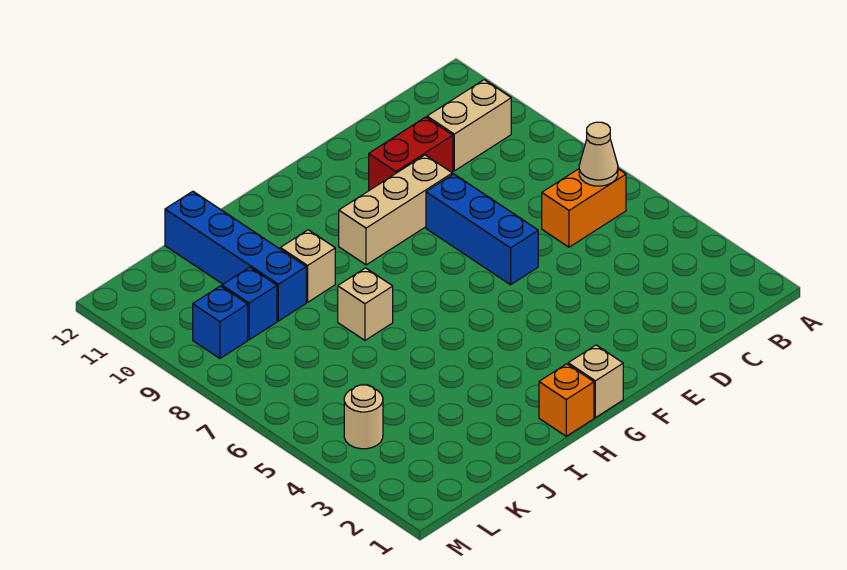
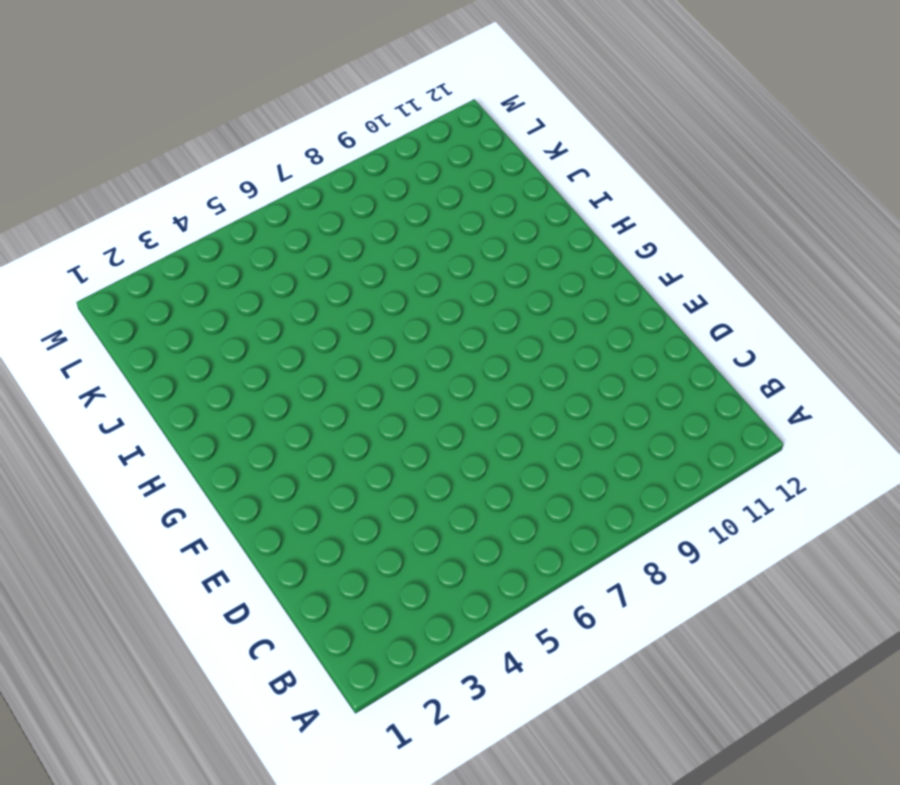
none -> orange 1x2 brick [542,169,626,247]
none -> tan 1x2 brick [427,80,511,171]
none -> red 1x2 brick [369,117,453,190]

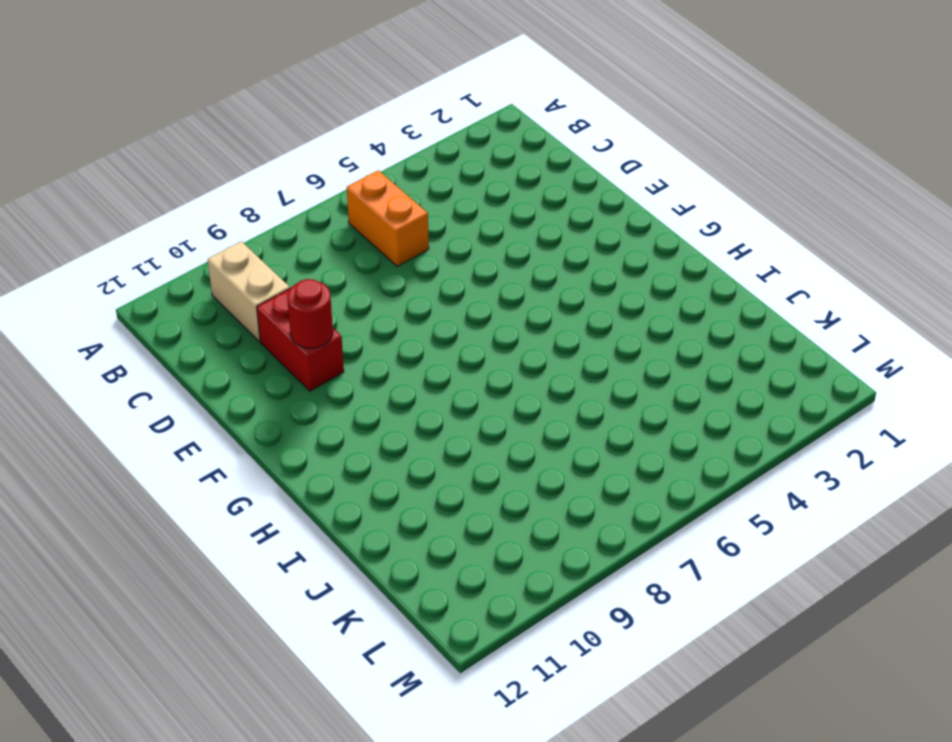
red 1x1 round brick [287,279,333,348] -> none
none -> blue 1x3 brick [426,174,538,285]
none -> tan 1x3 brick [339,155,452,265]
none -> tan 1x1 brick [568,345,623,418]

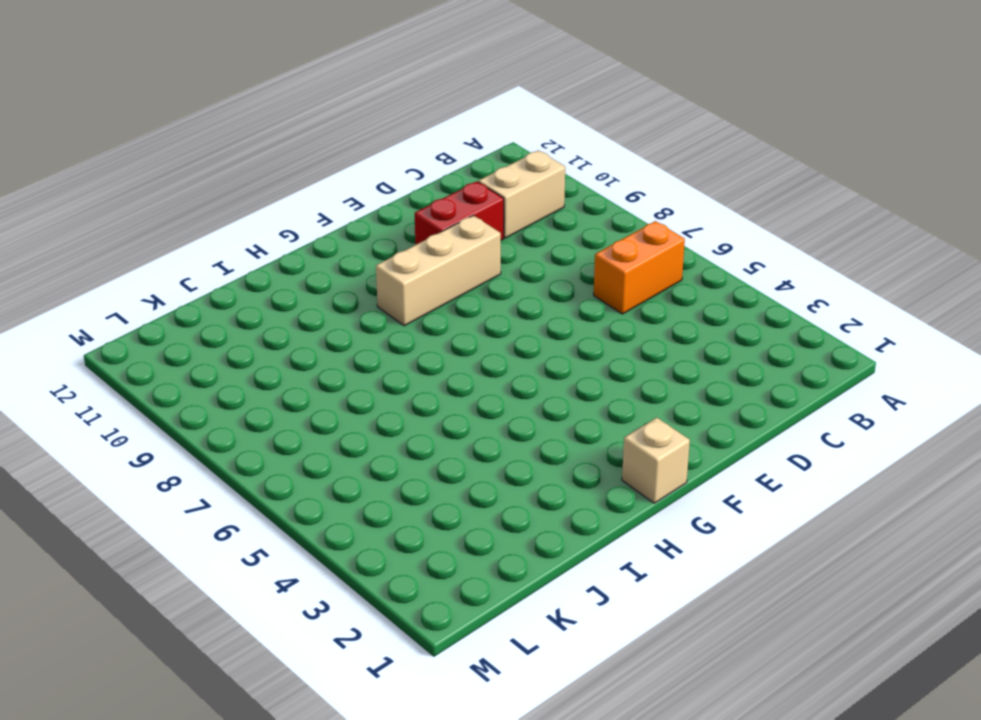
none -> blue 1x3 brick [426,174,538,285]
none -> orange 1x1 brick [539,364,594,436]
none -> tan 1x1 brick [338,268,393,340]

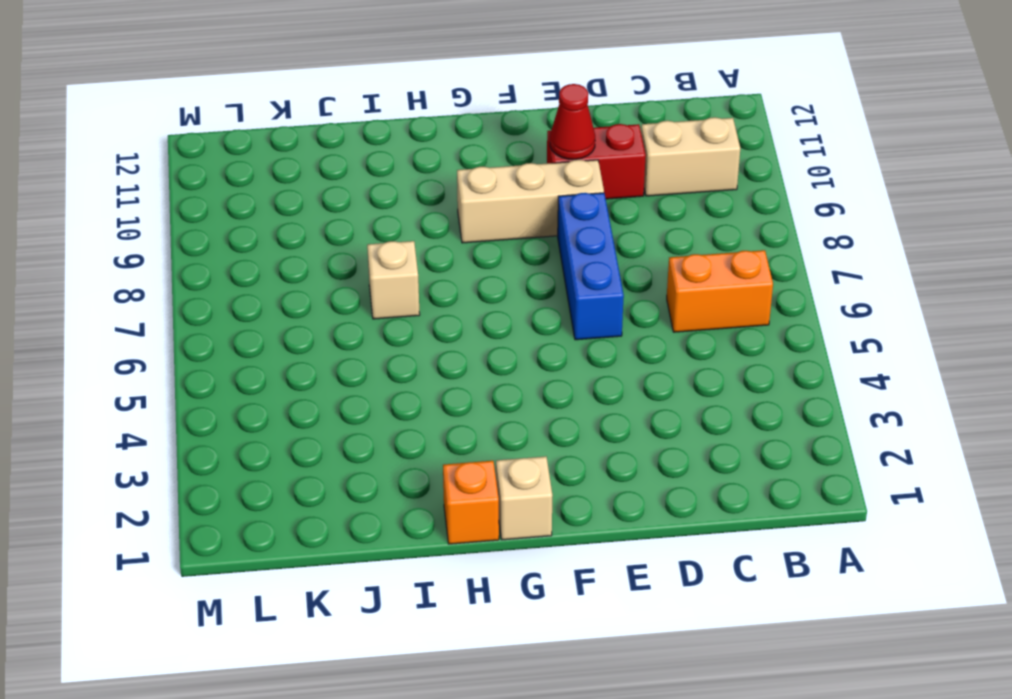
red 1x1 cone [550,84,595,159] -> none
none -> tan 1x1 brick [280,230,335,302]
none -> blue 1x4 brick [165,191,306,321]
none -> blue 1x1 brick [222,267,277,340]

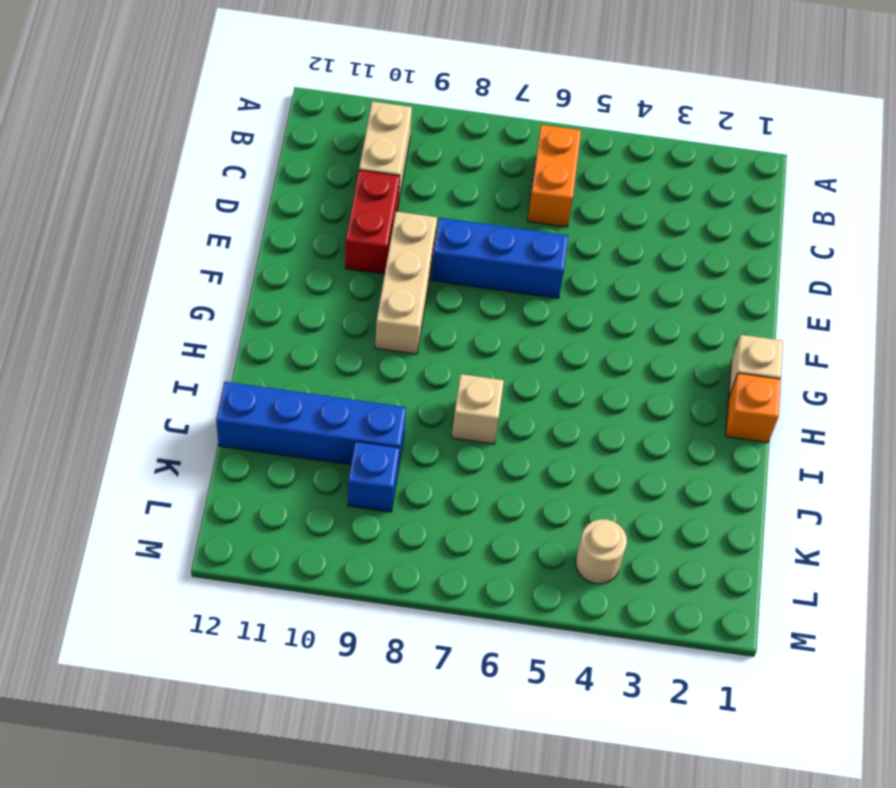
none -> tan 1x1 brick [280,230,335,302]
none -> blue 1x1 brick [193,286,248,358]
none -> tan 1x1 cone [579,122,618,186]

